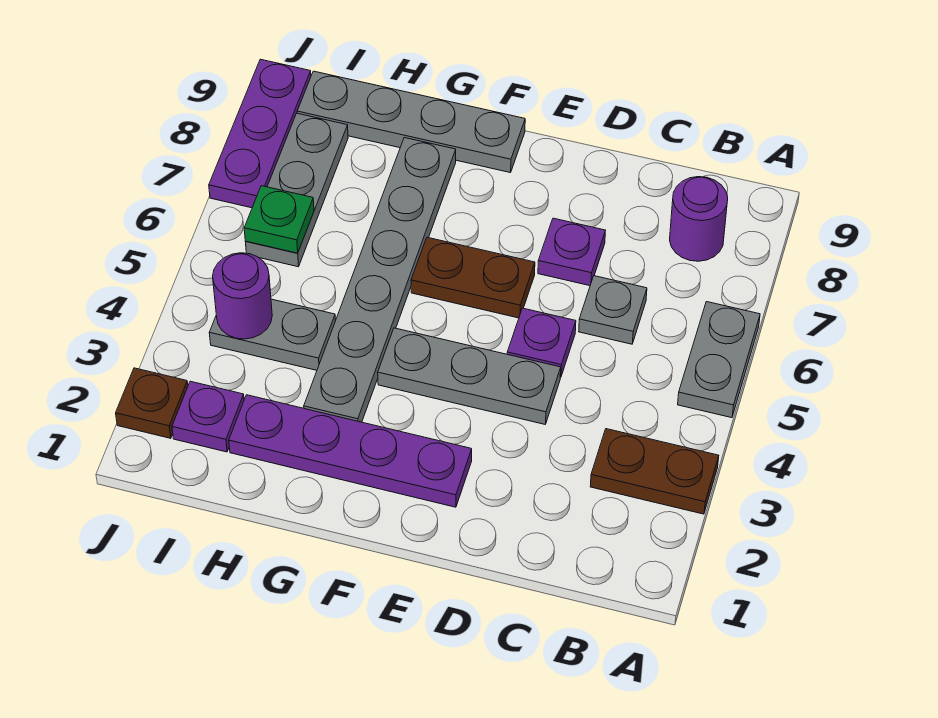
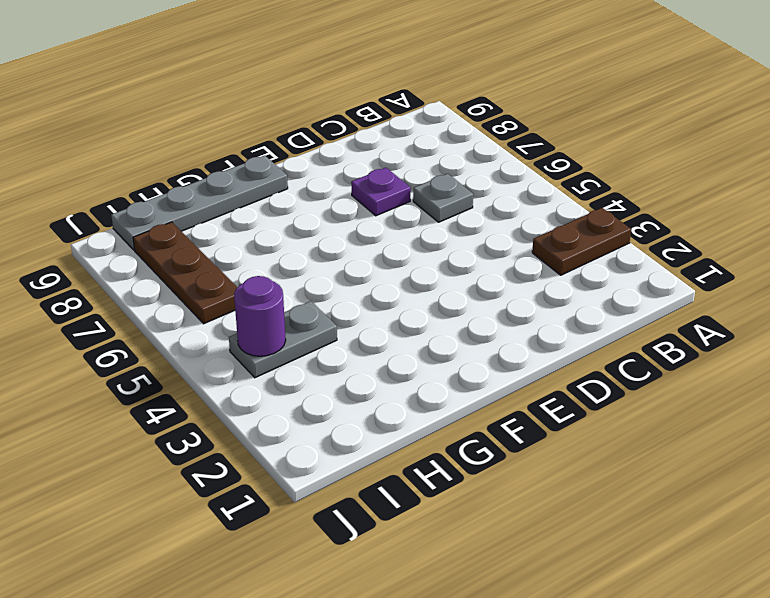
brown 1x3 plate [133,222,238,324] -> grey 1x3 plate [246,113,348,267]
none -> grey 1x2 plate [678,302,760,418]
none -> purple 1x1 round brick [670,177,728,261]
none -> grey 1x3 plate [378,328,561,424]

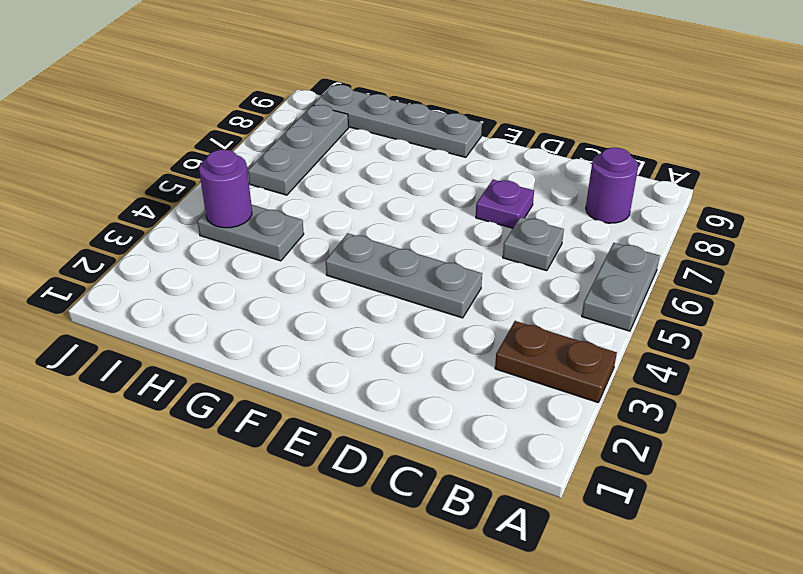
none -> purple 1x1 plate [507,308,576,377]
none -> purple 1x4 plate [229,395,472,507]
none -> brown 1x2 plate [411,237,535,318]

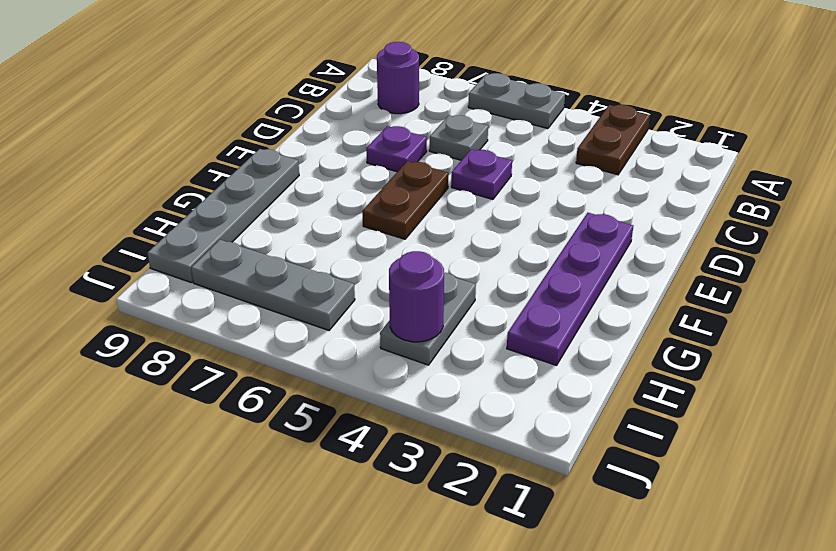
none -> grey 1x3 plate [378,328,561,424]
none -> grey 1x6 plate [304,138,456,422]
none -> purple 1x1 plate [172,381,244,452]

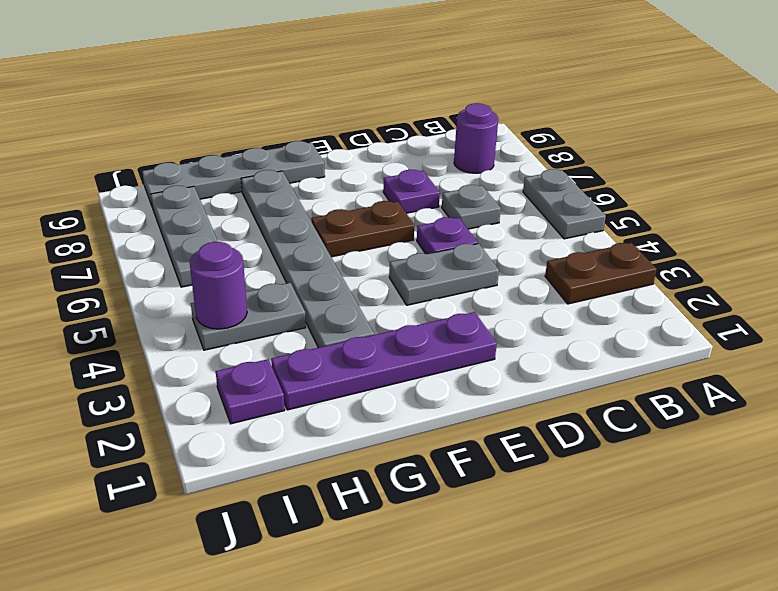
grey 1x2 plate [389,244,499,305] -> grey 1x3 plate [378,328,561,424]
none -> brown 1x1 plate [116,368,188,438]
none -> purple 1x3 plate [209,59,311,208]
none -> green 1x1 plate [244,186,314,253]

